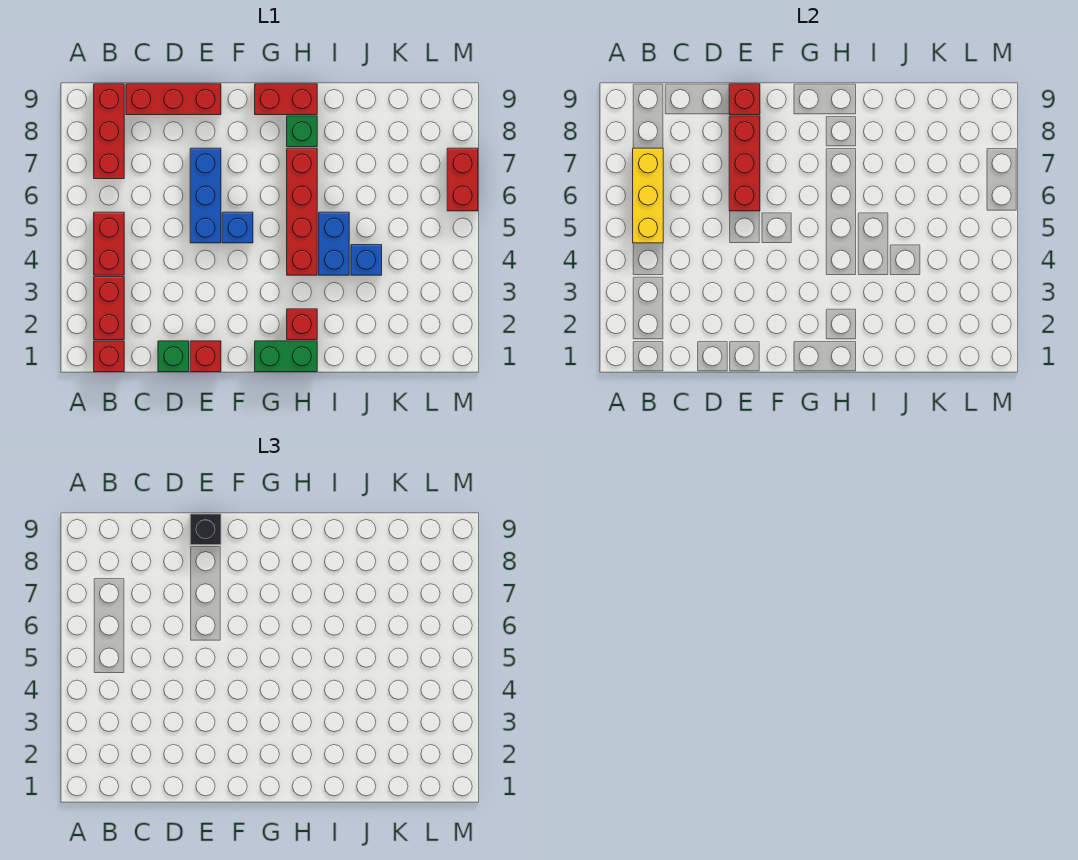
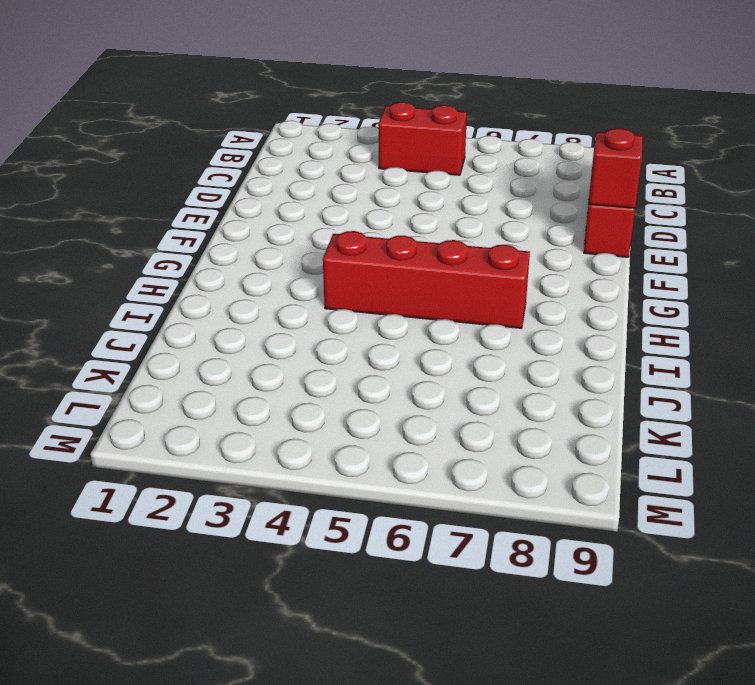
none -> red 1x1 brick [94,341,124,372]
none -> red 1x2 brick [94,277,124,340]
none -> red 1x3 brick [94,84,124,179]

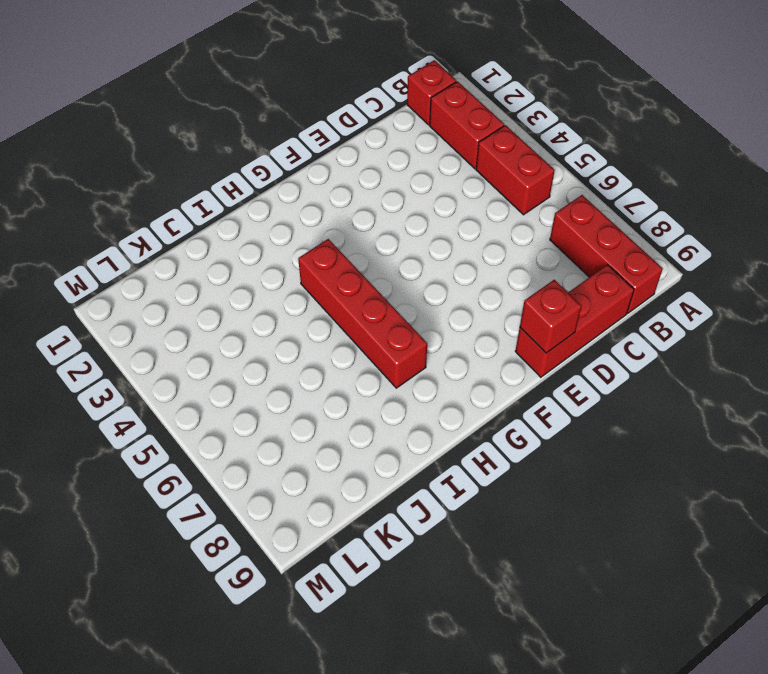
none -> green 1x1 brick [158,341,189,372]
none -> red 1x1 brick [190,341,221,372]
none -> blue 1x3 brick [190,148,221,243]

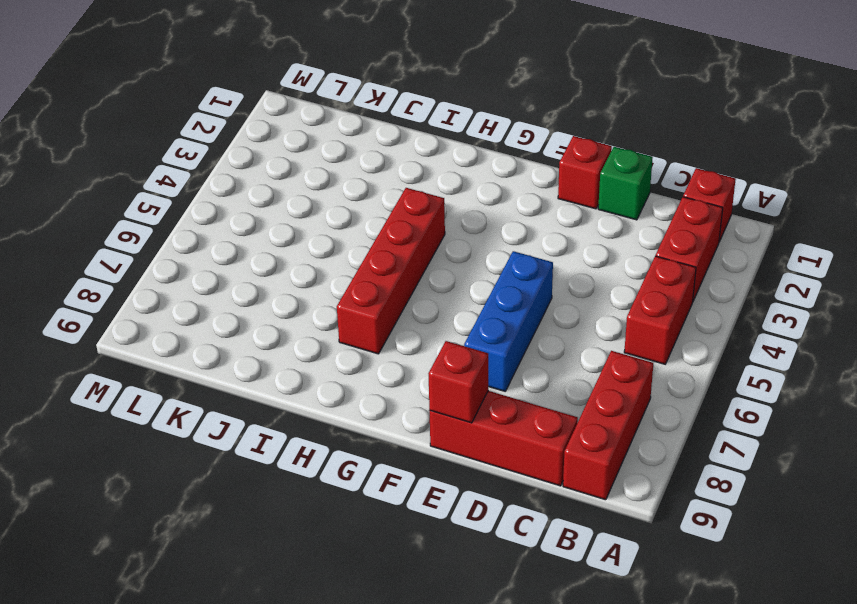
none -> blue 1x1 brick [222,212,253,243]
none -> green 1x2 brick [255,341,317,372]
none -> red 1x2 brick [255,84,317,115]

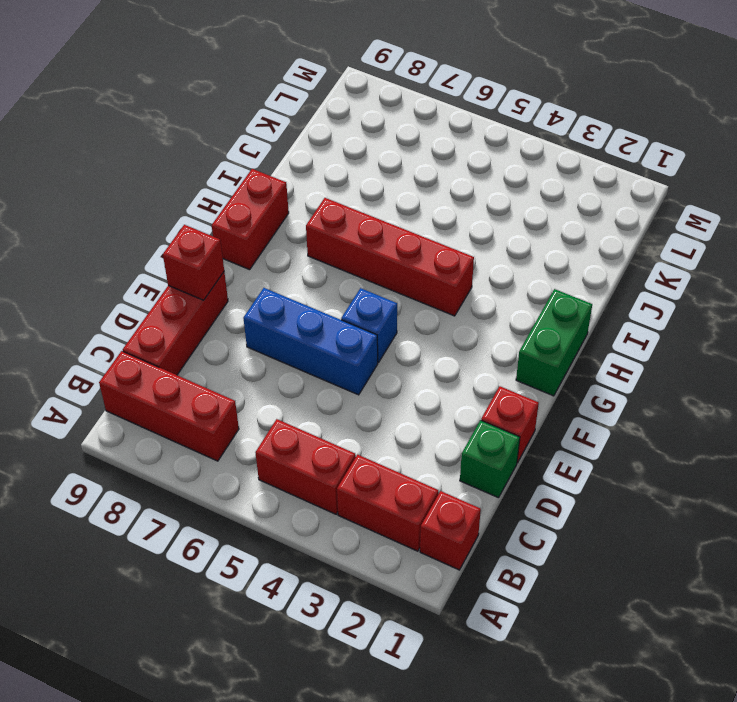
none -> red 1x1 brick [287,309,317,340]
none -> green 1x1 brick [287,116,317,147]
none -> blue 1x2 brick [319,212,349,275]

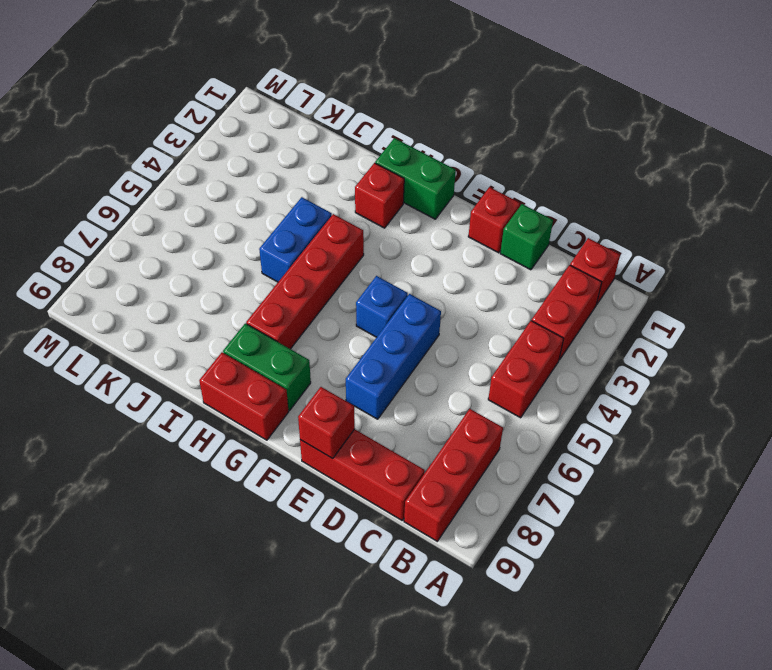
green 1x2 brick [223,323,311,410] -> green 1x1 brick [287,116,317,147]
none -> blue 1x1 brick [351,245,382,275]
none -> red 1x2 brick [447,148,478,211]
none -> yellow 1x3 brick [633,148,663,243]

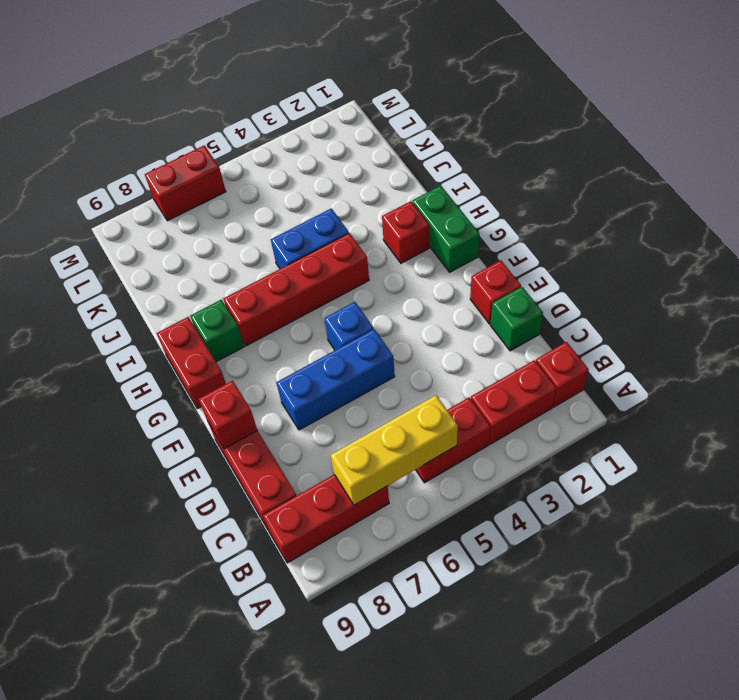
none -> blue 1x1 brick [351,245,382,275]
none -> red 1x3 brick [729,116,760,211]
none -> black 1x1 brick [190,514,221,545]

